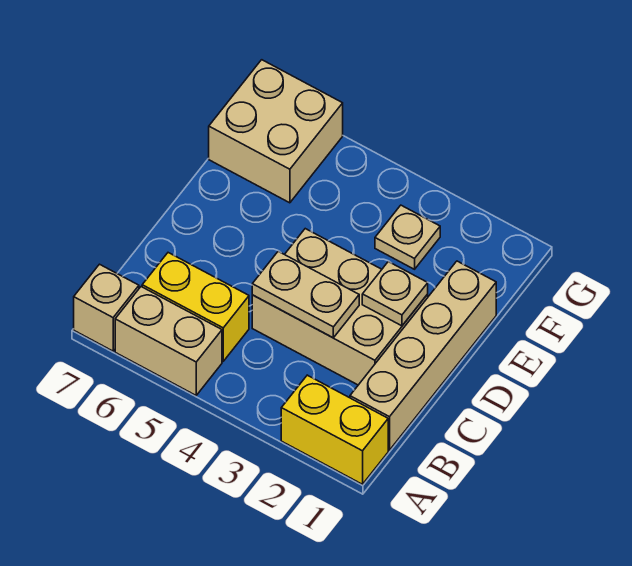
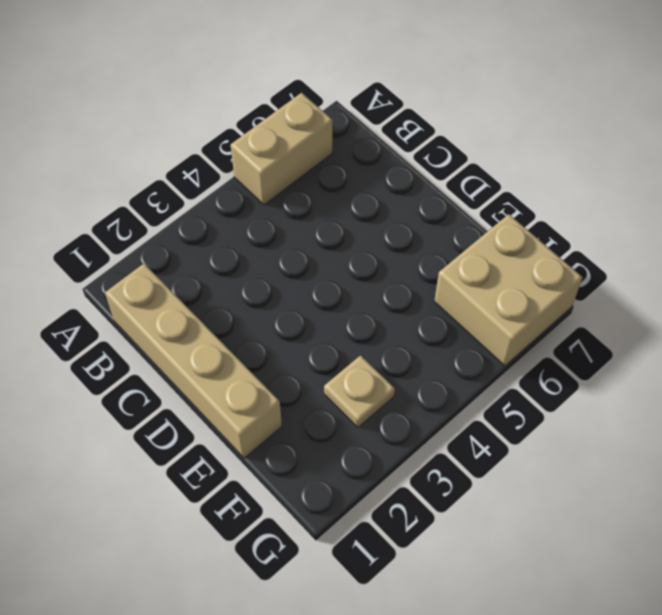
none -> yellow 1x2 brick [281,375,388,484]
none -> tan 1x1 brick [74,264,139,351]

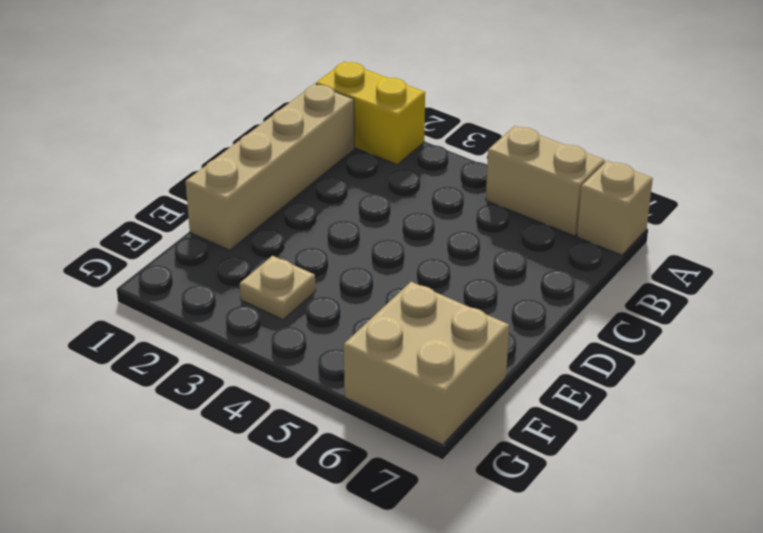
none -> yellow 1x2 brick [142,253,249,361]
none -> tan 2x3 brick [252,229,428,385]

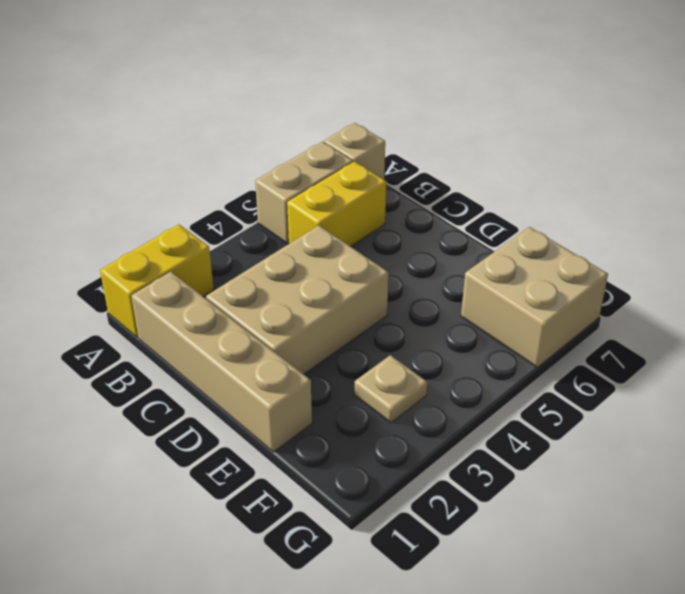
none -> tan 1x2 plate [252,251,359,338]
none -> tan 1x1 plate [362,262,428,326]

